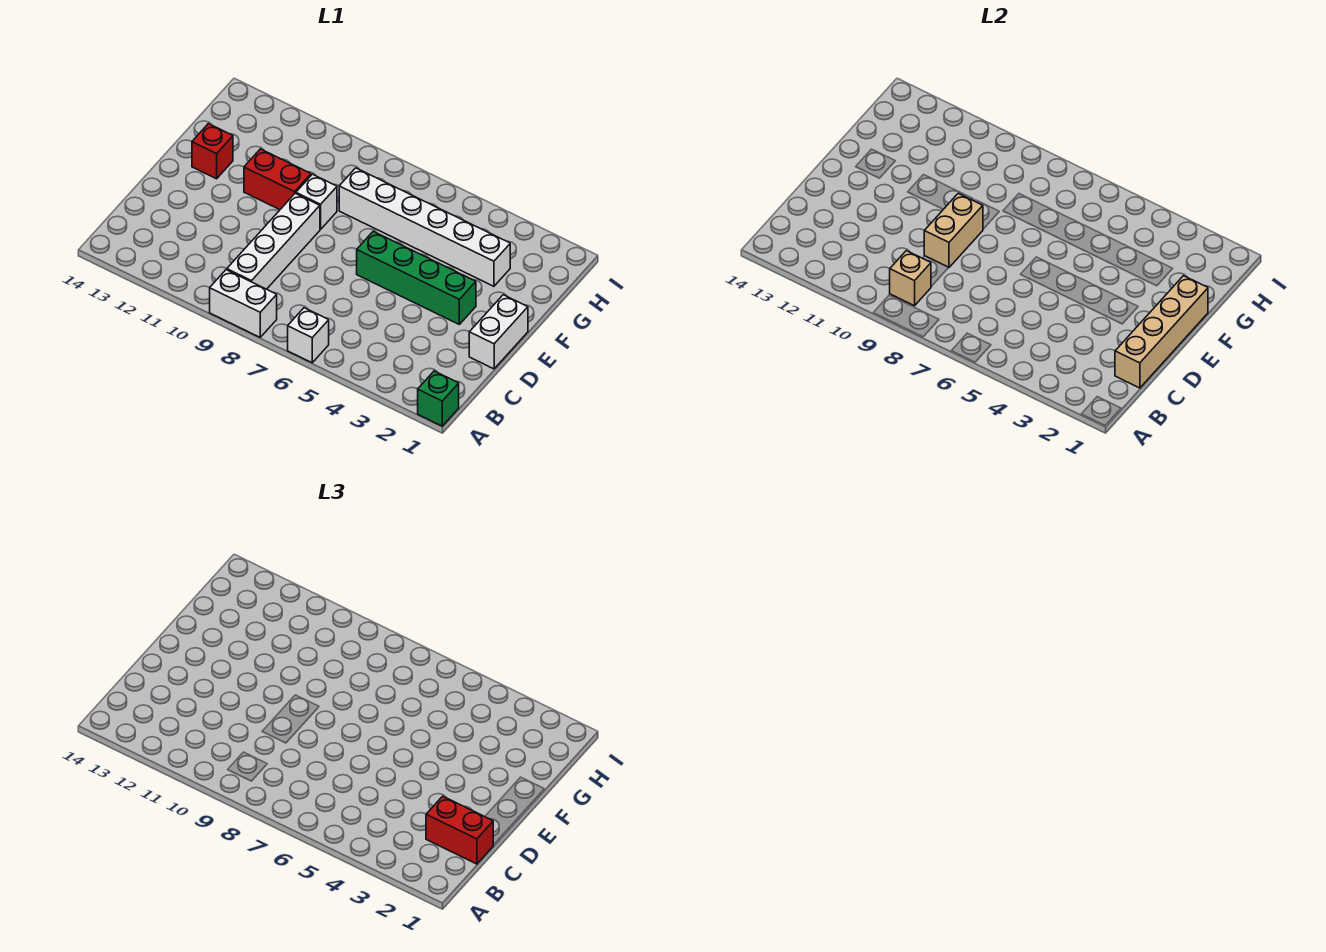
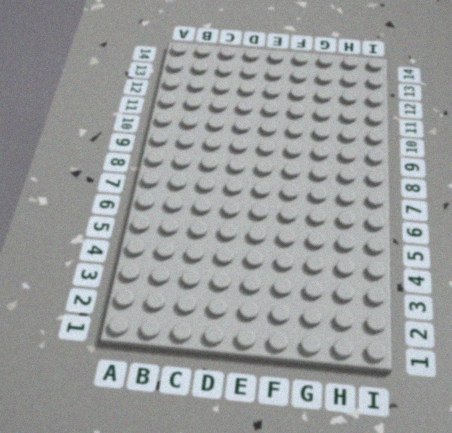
none -> green 1x1 brick [418,371,459,426]
none -> white 1x1 brick [288,308,329,363]
none -> white 1x2 brick [210,270,277,337]

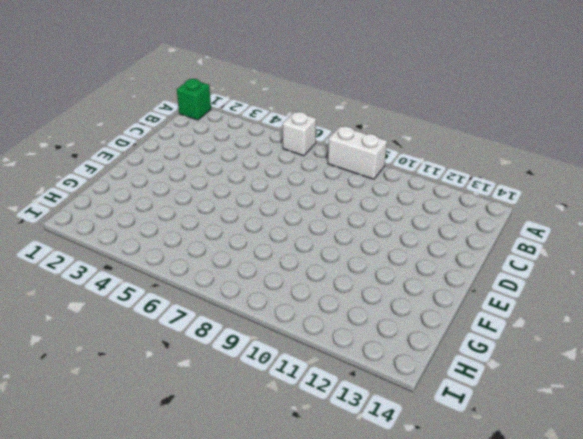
none -> white 1x4 brick [227,193,320,289]
none -> white 1x2 brick [469,295,528,369]
none -> green 1x4 brick [357,231,476,324]

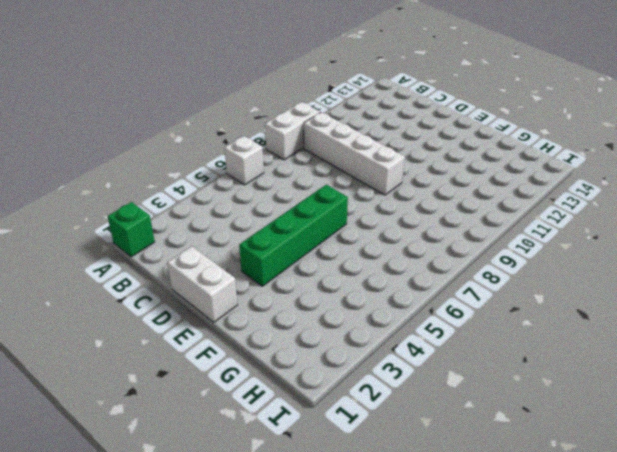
none -> white 1x1 brick [296,174,337,229]
none -> red 1x2 brick [244,149,311,210]
none -> red 1x1 brick [192,124,233,179]

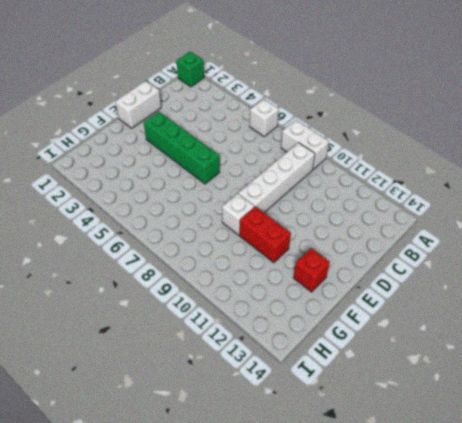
none -> white 1x6 brick [339,168,510,286]
none -> tan 1x1 brick [890,251,931,306]
none -> tan 1x4 brick [1115,276,1208,388]

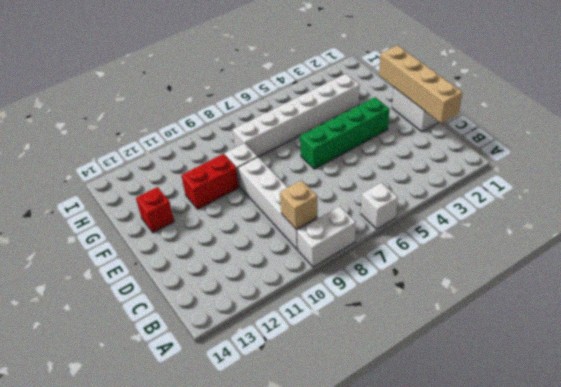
none -> green 1x1 brick [418,371,459,426]
none -> tan 1x2 brick [924,193,983,267]
none -> red 1x2 brick [426,796,493,864]

